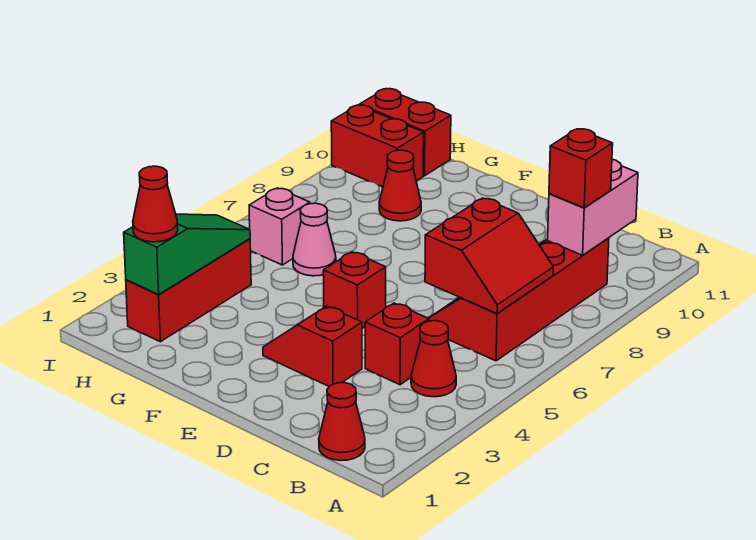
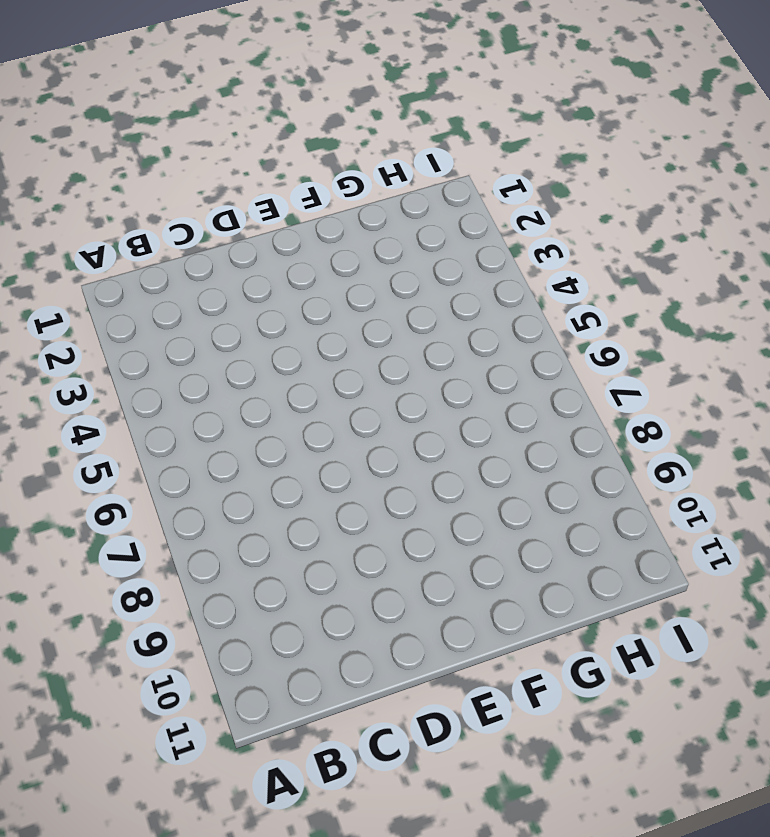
none -> red 1x1 cone [319,383,365,461]
none -> red 1x1 cone [411,321,456,397]
none -> red 2x4 slope [429,238,609,361]

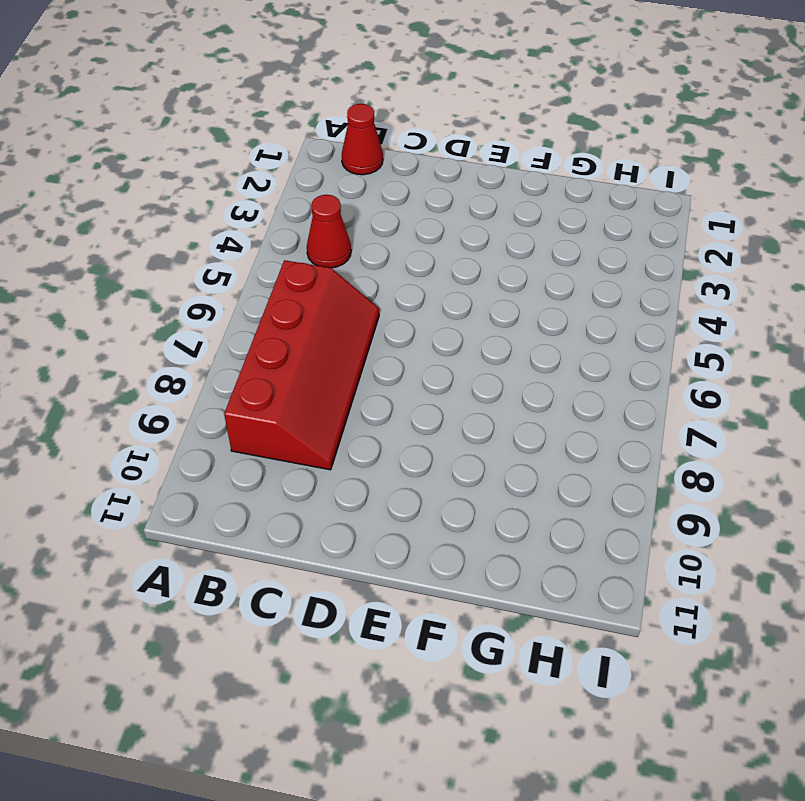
none -> red 1x1 brick [365,303,429,385]
none -> red 1x2 slope [263,306,362,386]
none -> red 1x1 brick [323,252,386,328]

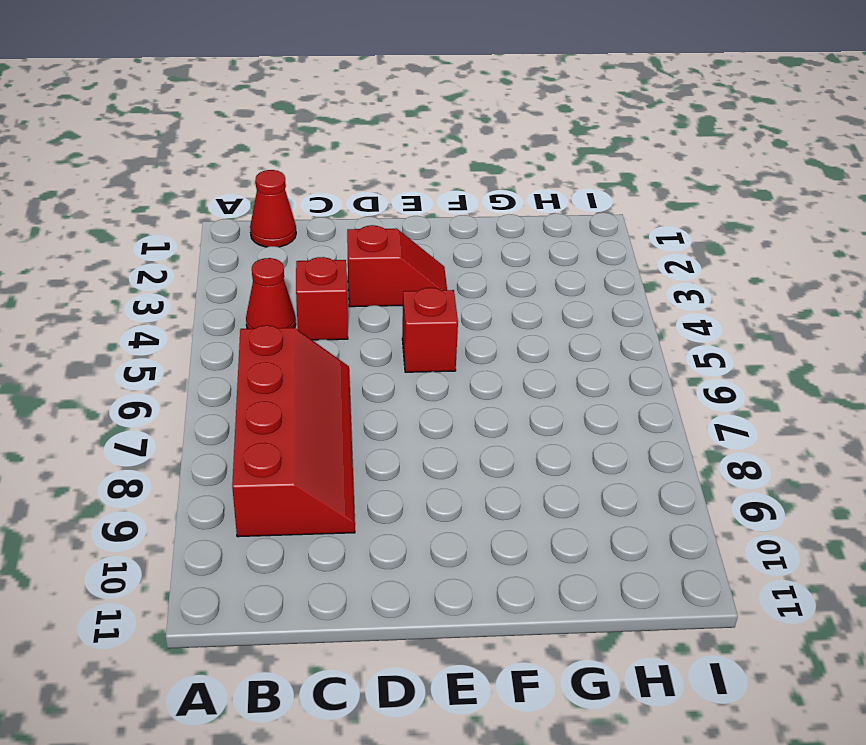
none -> pink 1x1 cone [293,203,336,276]
none -> red 1x1 cone [379,150,421,221]
none -> red 1x3 brick [126,239,251,342]

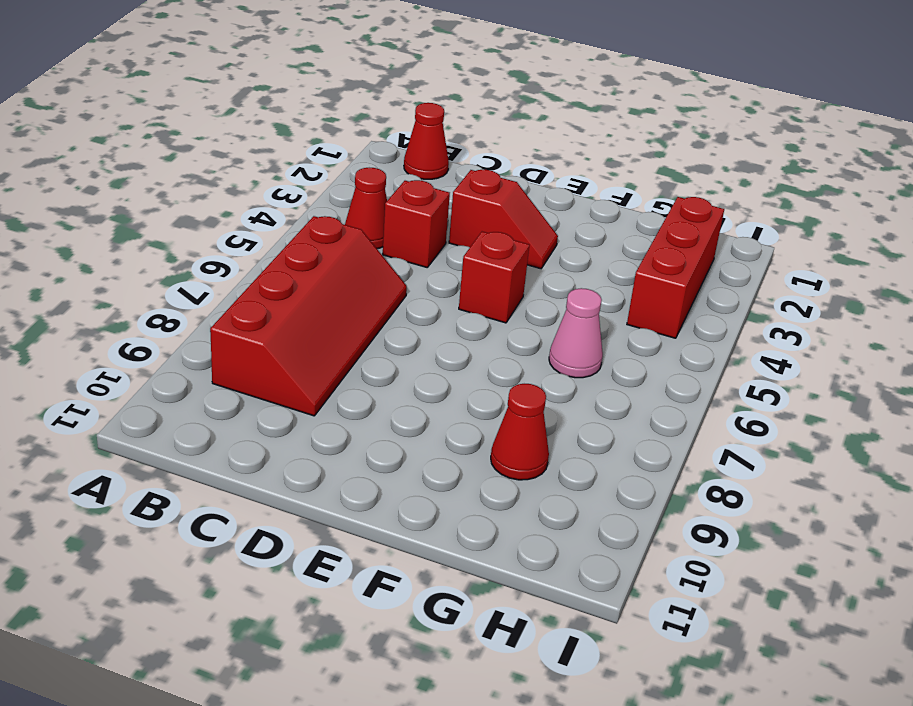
none -> pink 1x1 brick [249,188,310,265]
none -> red 1x2 brick [331,105,424,187]
none -> red 1x2 brick [359,89,451,176]

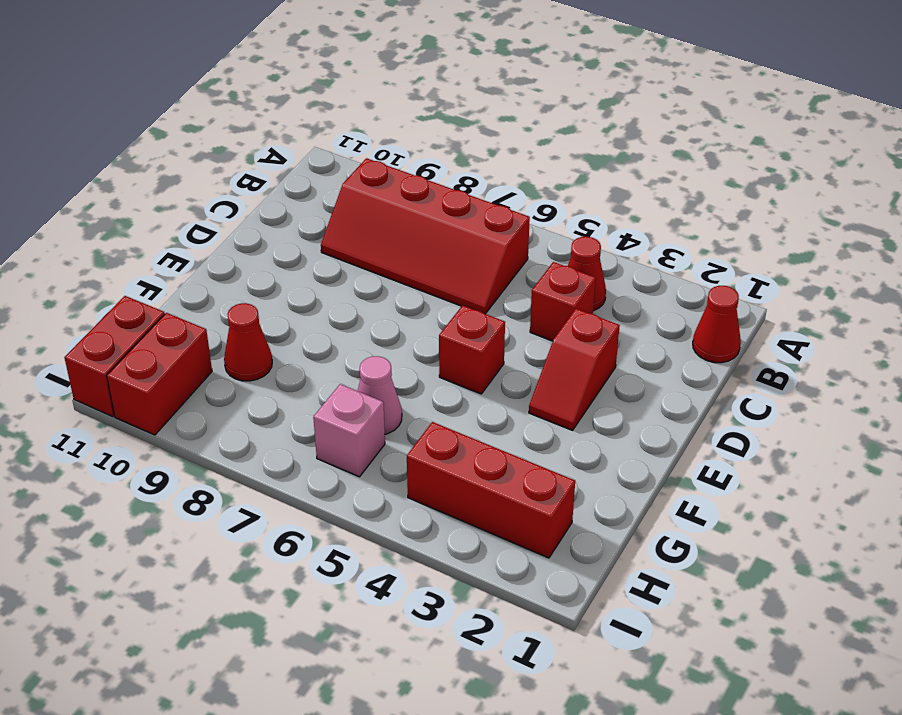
none -> red 2x2 slope [425,198,553,313]
none -> pink 1x2 brick [548,160,638,255]
none -> green 1x3 slope [124,214,250,295]

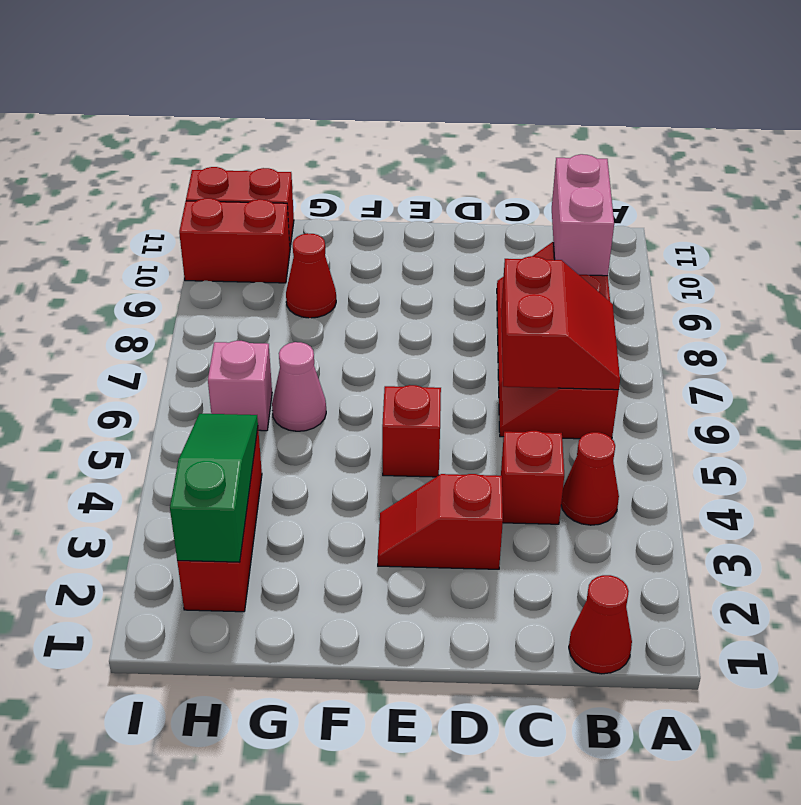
none -> red 1x1 brick [549,129,613,208]
none -> red 1x1 cone [133,166,178,242]

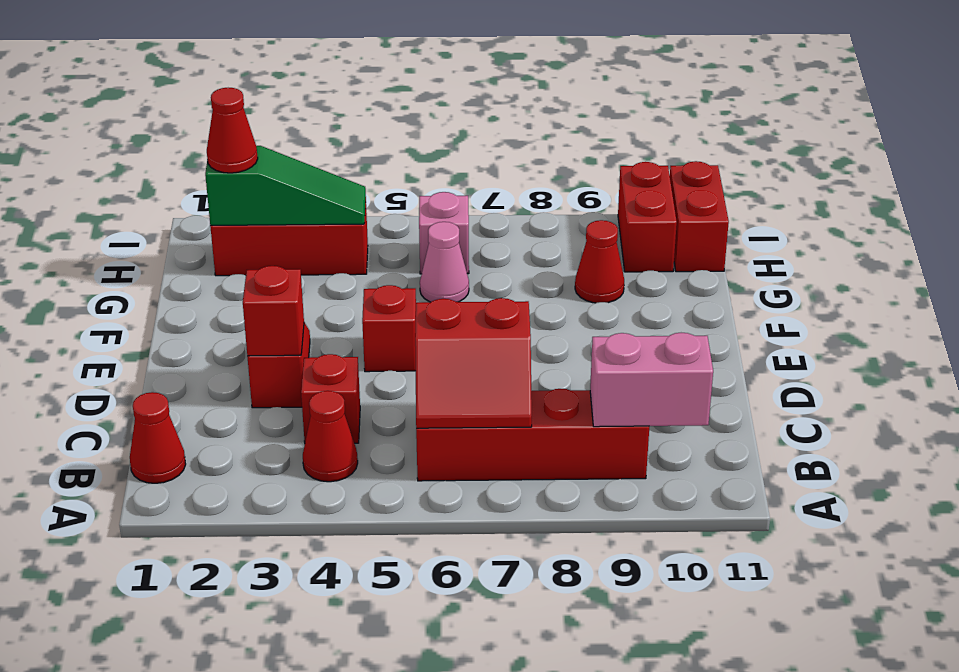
red 1x1 brick [243,266,304,356] -> red 1x1 brick moved to [549,129,613,208]

